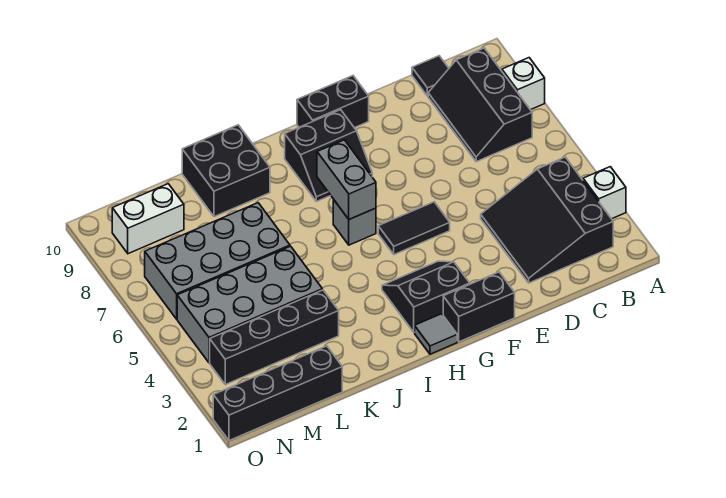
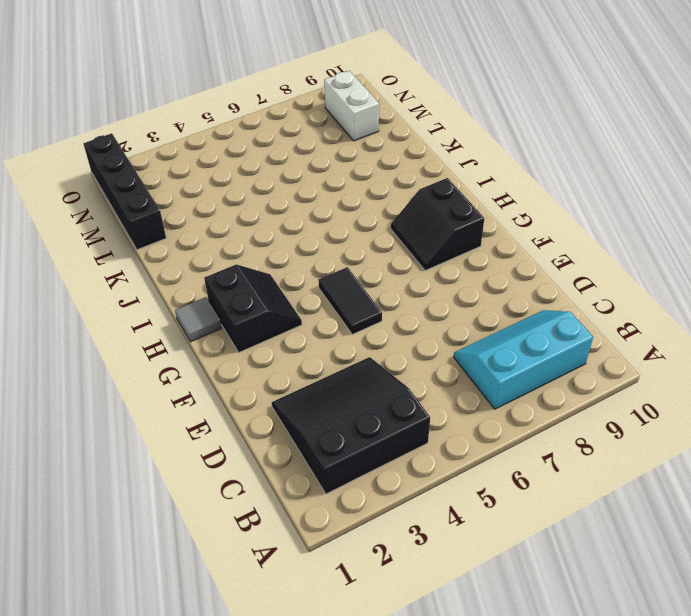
cyan 2x3 slope [454,310,593,409] -> black 2x3 slope [428,48,532,162]
none -> white 1x1 brick [583,167,626,219]
none -> white 1x1 brick [502,58,545,110]
none -> black 1x1 tile [412,56,449,96]

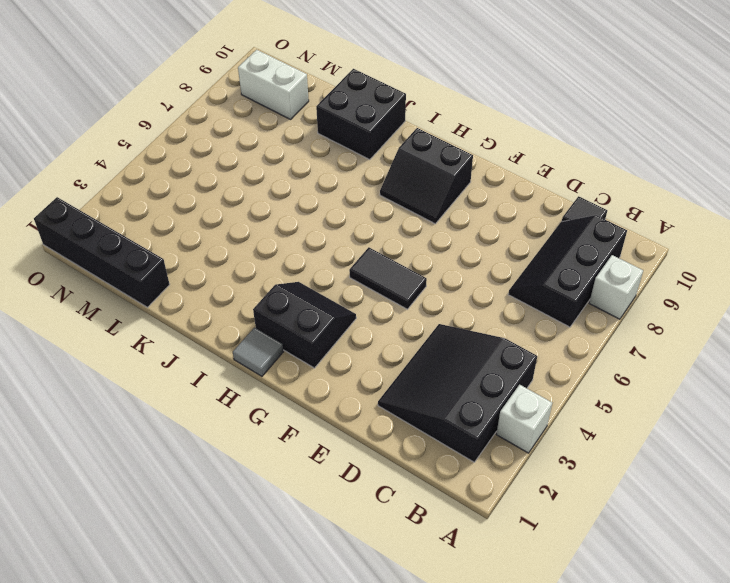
none -> black 1x2 brick [443,272,515,342]
none -> black 1x2 brick [297,76,369,128]
none -> grey 1x1 brick [333,199,376,245]

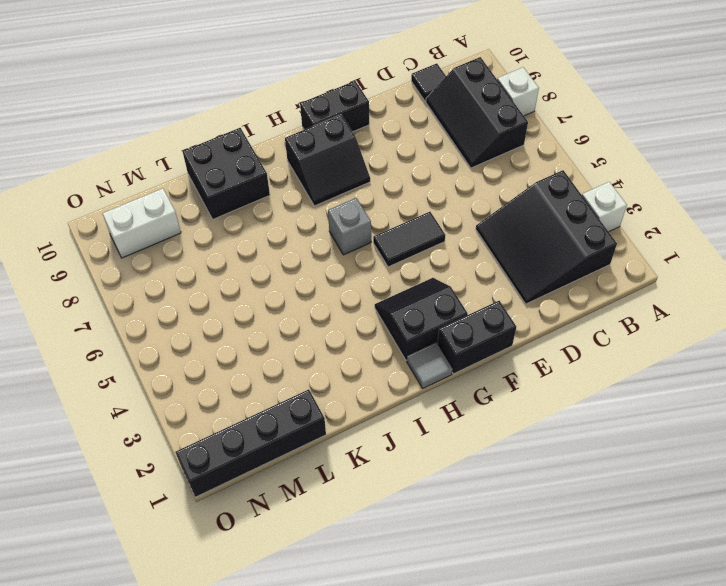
none -> black 1x4 brick [210,290,339,385]
none -> grey 2x4 brick [177,246,322,363]
none -> grey 2x4 brick [145,203,290,319]

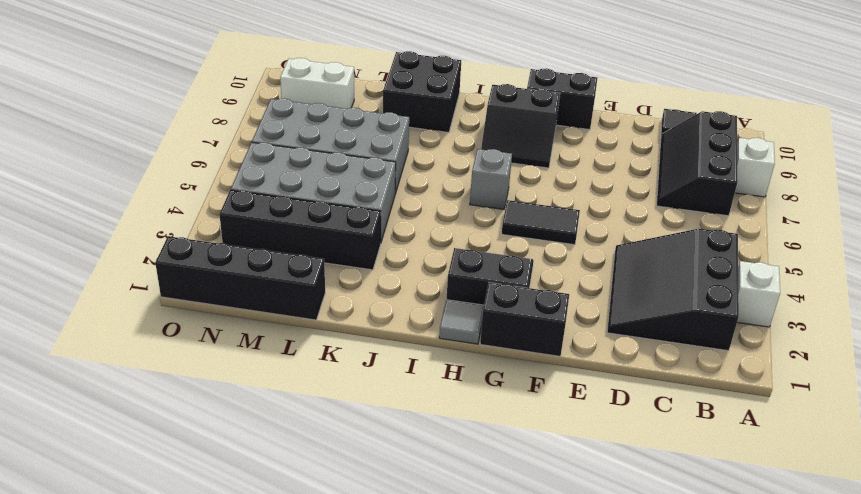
none -> grey 1x2 brick [317,140,376,219]

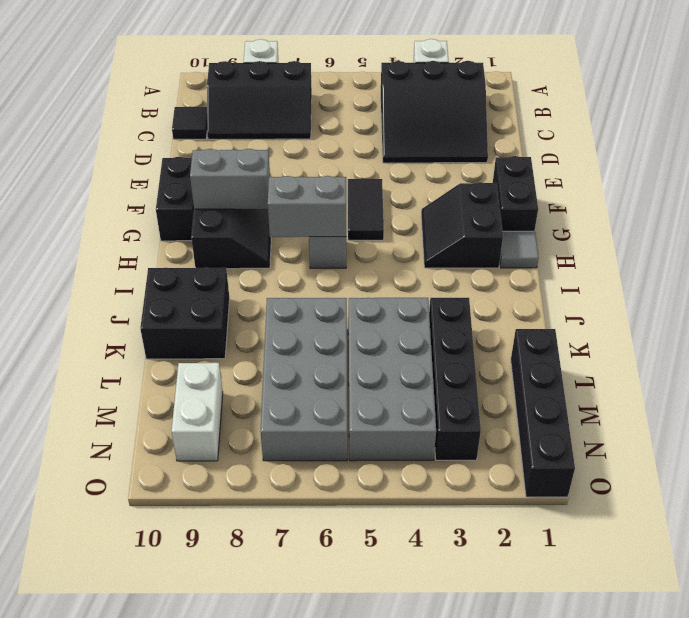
grey 1x2 brick [190,149,270,209] -> none

